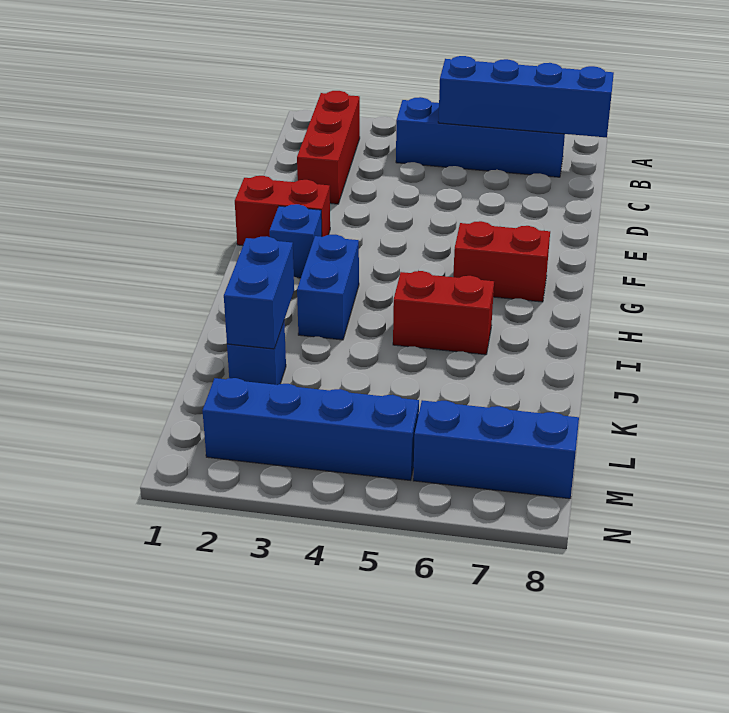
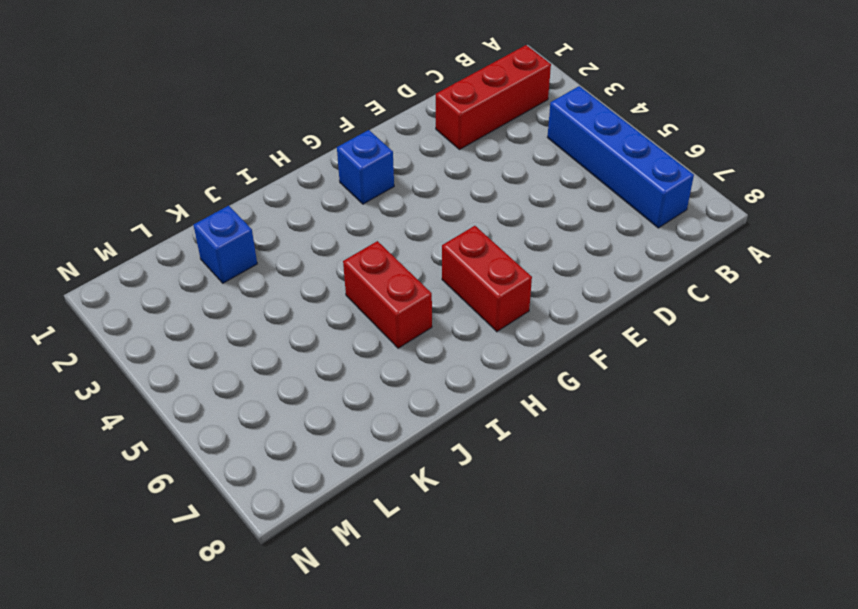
none -> red 1x2 brick [235,176,330,245]
none -> blue 1x2 brick [297,235,359,340]
none -> blue 1x4 brick [202,378,419,480]

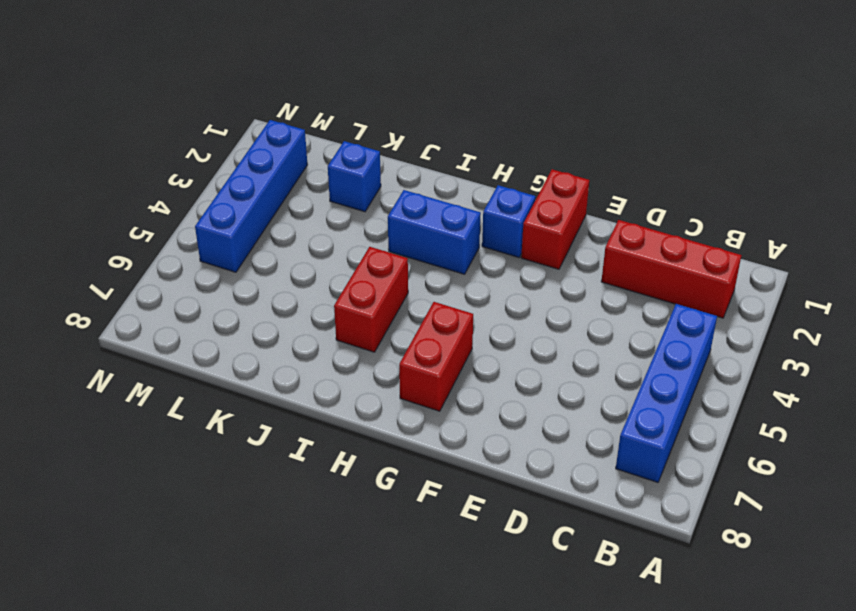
none -> blue 1x3 brick [413,400,579,499]
none -> blue 1x4 brick [438,56,614,137]
none -> blue 1x2 brick [224,236,294,349]

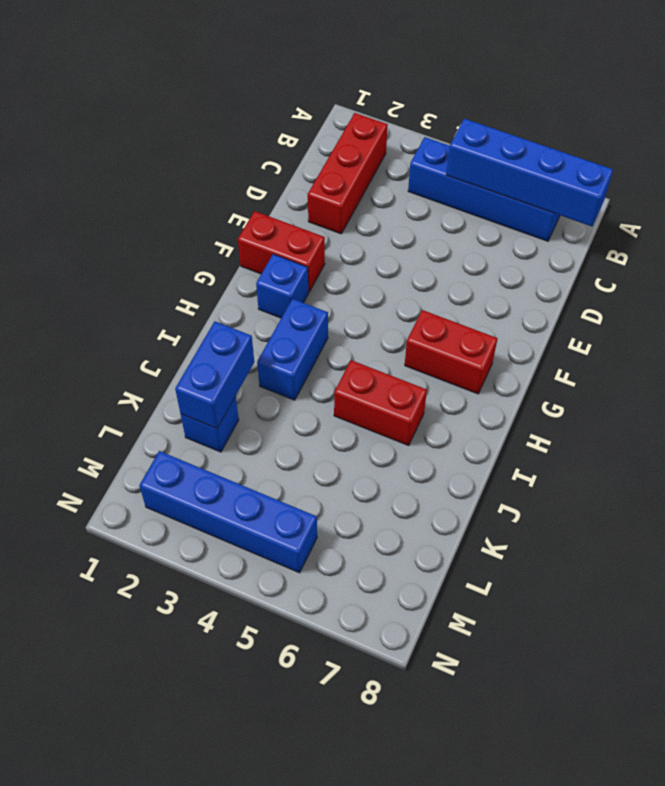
none -> blue 1x3 brick [413,400,579,499]

